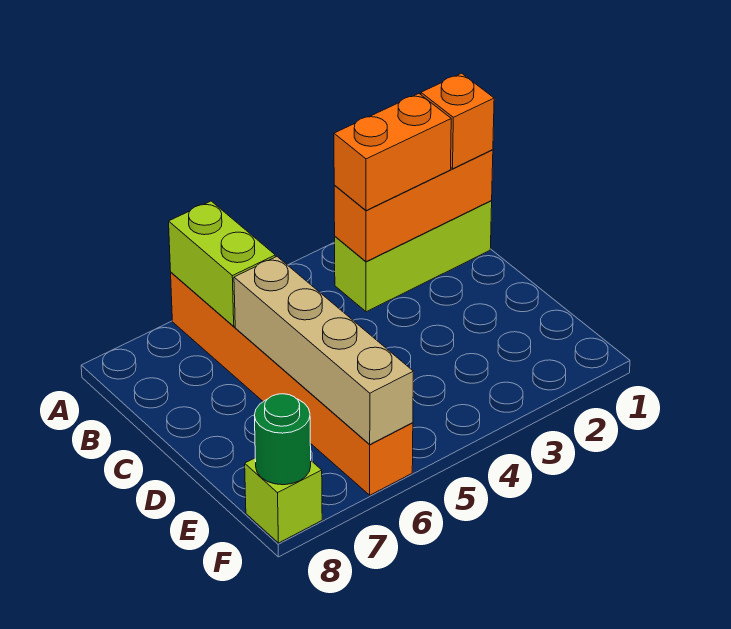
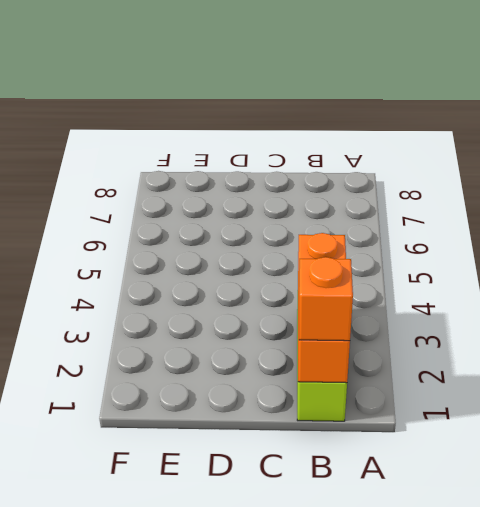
none -> orange 1x6 brick [171,273,413,495]
none -> lime 1x1 brick [245,458,322,543]

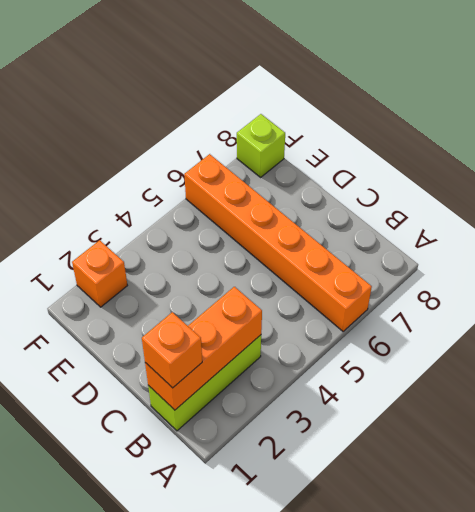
orange 1x1 brick [72,240,127,307] -> none
none -> lime 1x2 brick [169,201,275,326]
none -> tan 1x4 brick [234,257,413,444]

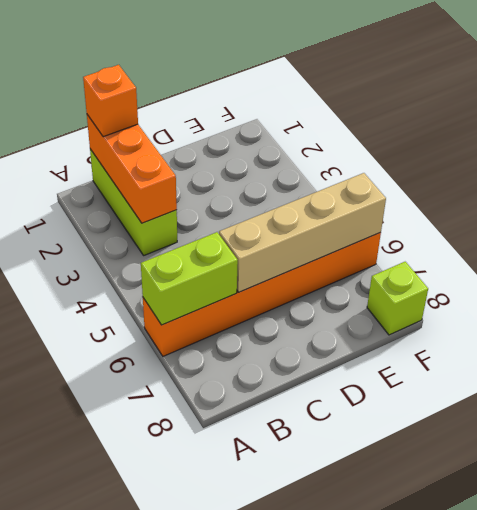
none -> green 1x1 round brick [254,394,311,485]
none -> orange 1x2 brick [334,94,451,210]

